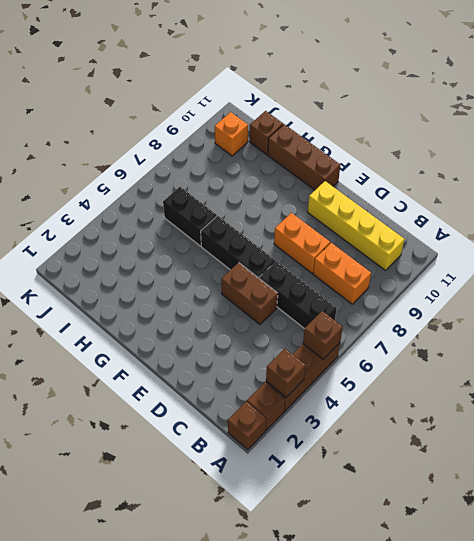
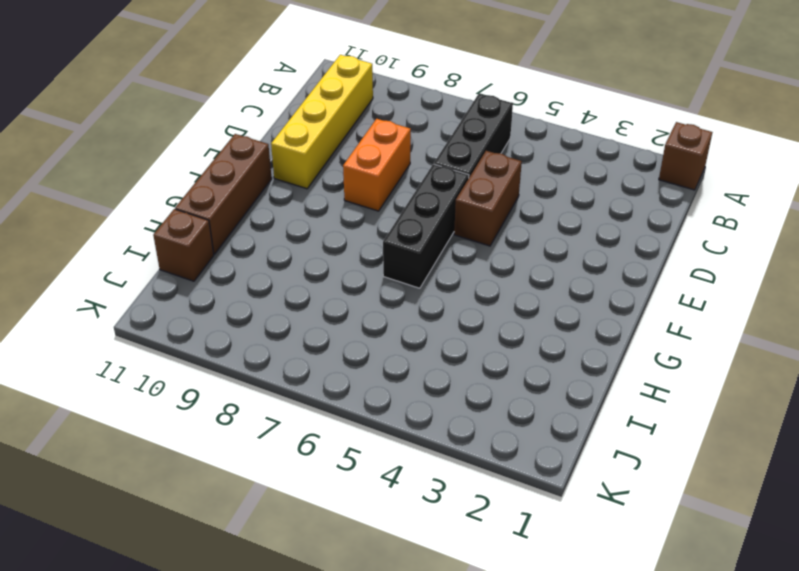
none -> brown 1x1 brick [247,382,285,430]
none -> brown 1x3 brick [266,343,340,411]
none -> orange 1x2 brick [313,243,371,304]

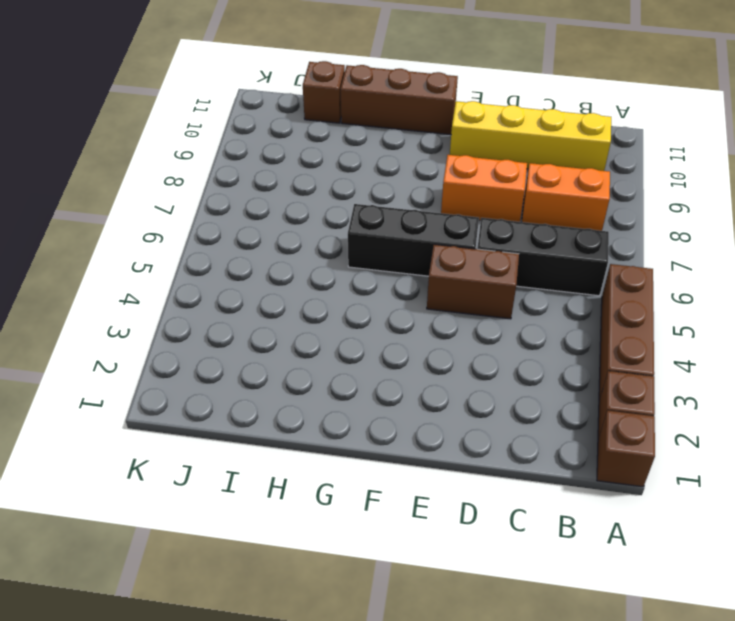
none -> black 1x2 brick [163,187,217,246]
none -> orange 1x1 brick [215,112,248,156]
none -> brown 1x1 brick [266,349,306,397]

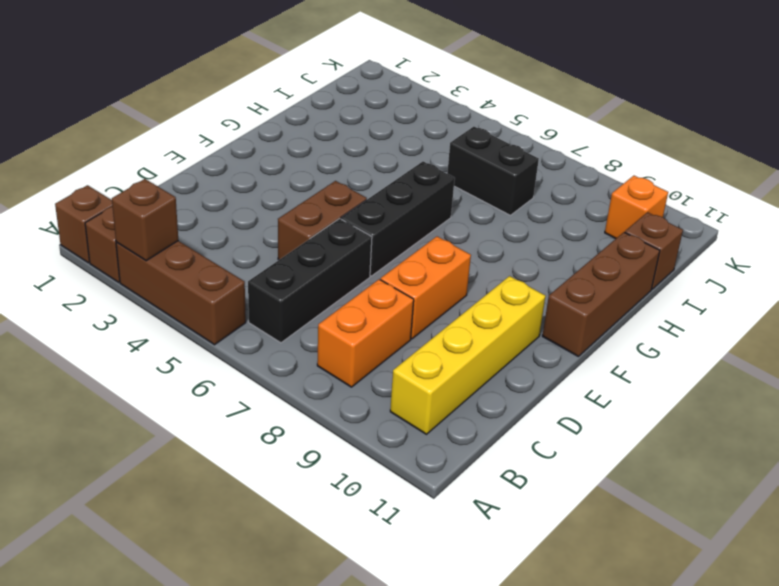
black 1x2 brick [447,127,539,215] -> black 1x2 brick turned to [163,187,217,246]
none -> brown 1x1 brick [303,311,343,359]

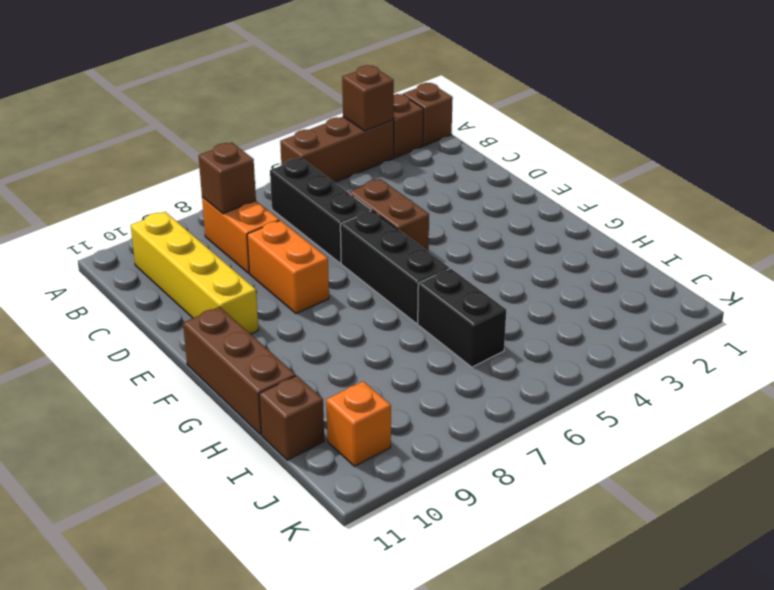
brown 1x1 brick [199,143,256,214] -> brown 1x1 brick moved to [303,311,343,359]

